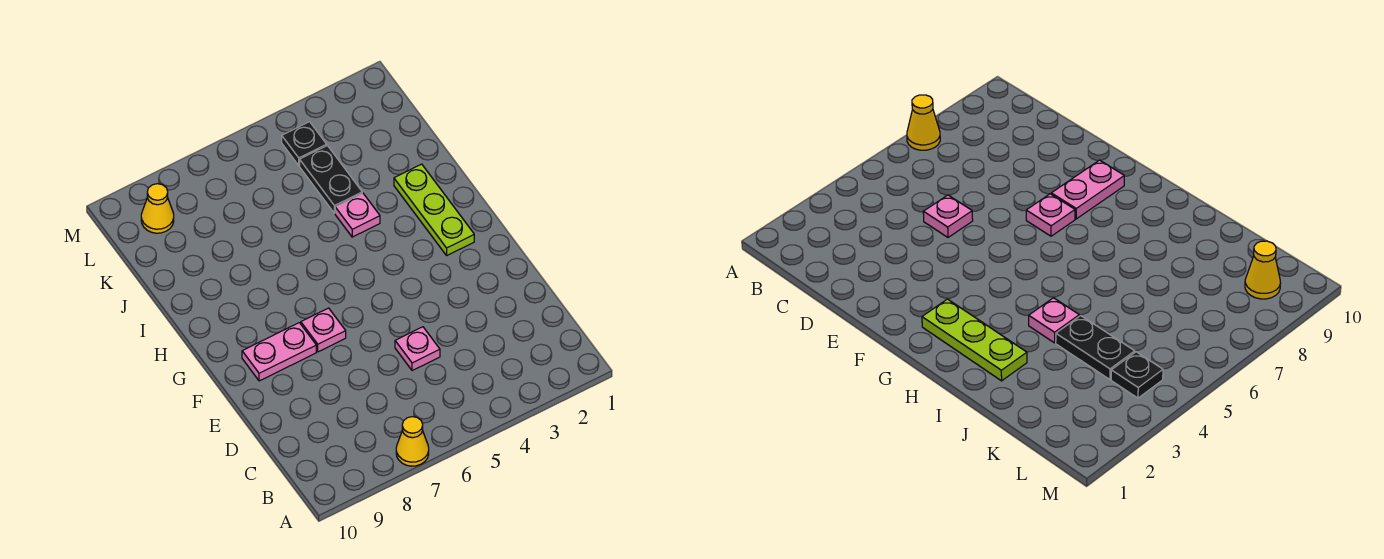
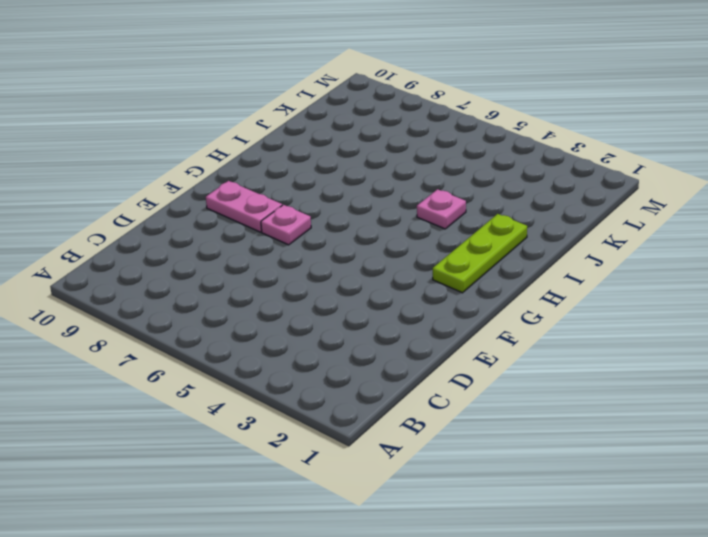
none -> yellow 1x1 cone [396,417,429,466]
none -> pink 1x1 plate [395,327,440,371]

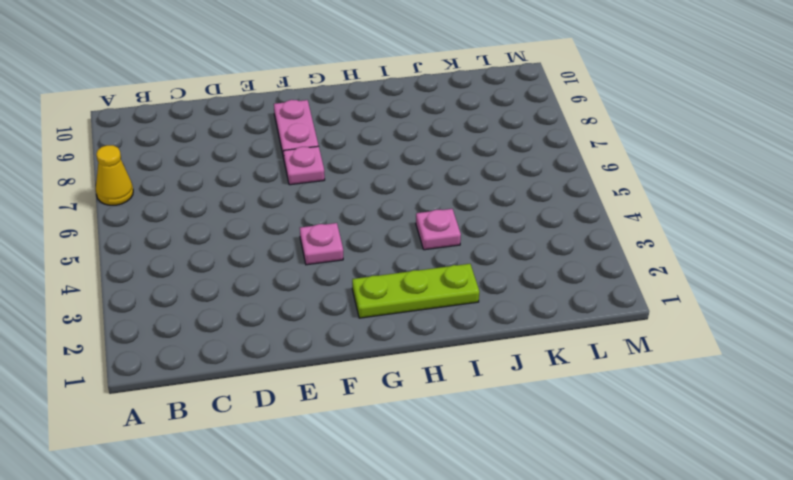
pink 1x1 plate [300,223,343,265] -> pink 1x1 plate moved to [395,327,440,371]
none -> black 1x2 plate [300,146,362,213]
none -> black 1x1 plate [282,122,327,165]

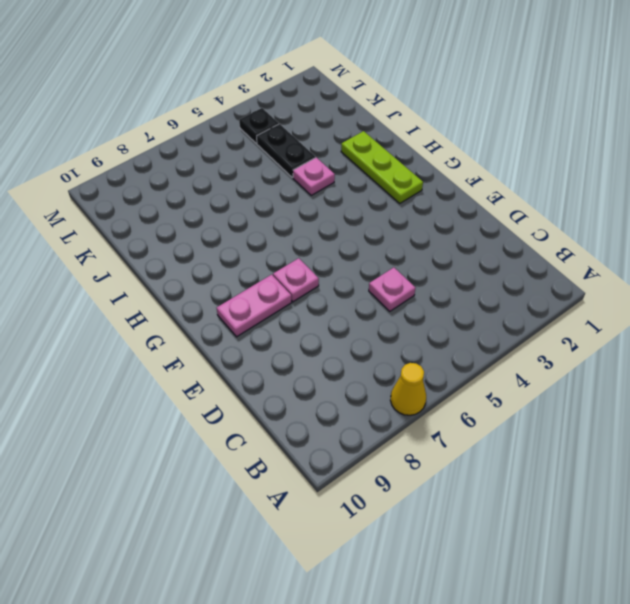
none -> yellow 1x1 cone [141,184,174,233]

